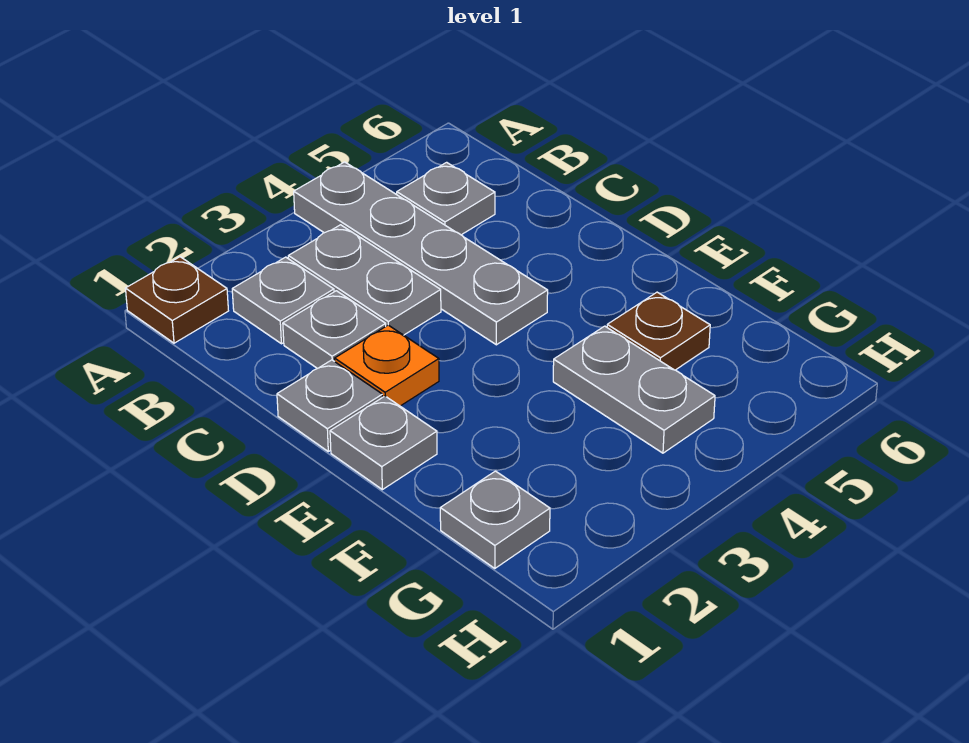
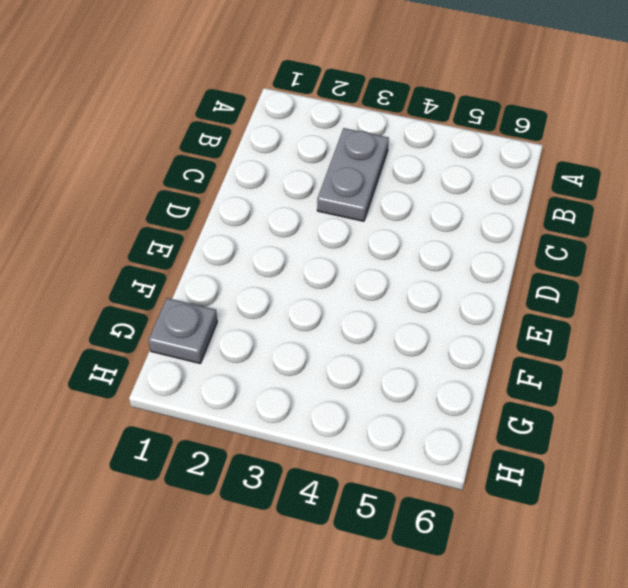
none -> brown 1x1 plate [125,257,228,343]
none -> grey 1x4 plate [294,162,548,345]
none -> grey 1x1 plate [232,257,334,344]

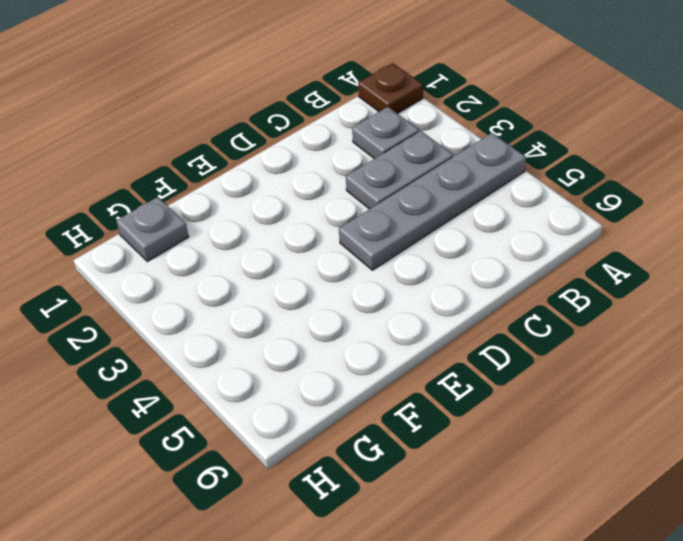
none -> grey 1x1 plate [397,162,495,235]
none -> grey 1x1 plate [283,291,386,369]
none -> grey 1x1 plate [277,360,383,452]

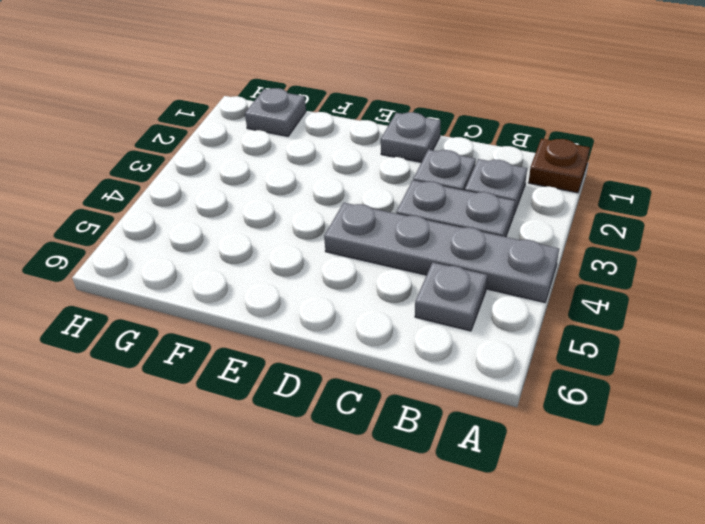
none -> orange 1x1 plate [335,325,439,406]
none -> grey 1x1 plate [330,396,437,490]
none -> grey 1x2 plate [553,326,715,453]

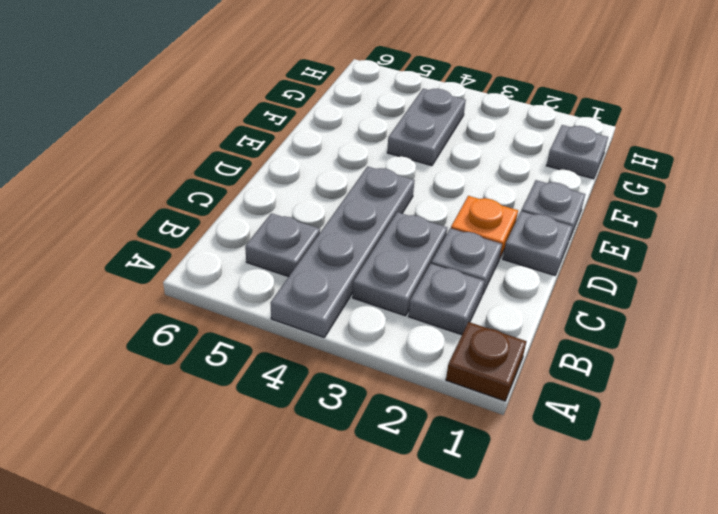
none -> brown 1x1 plate [607,292,710,370]

